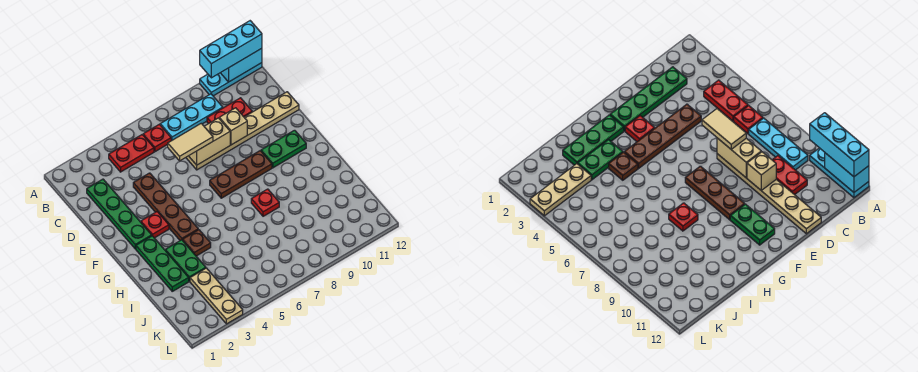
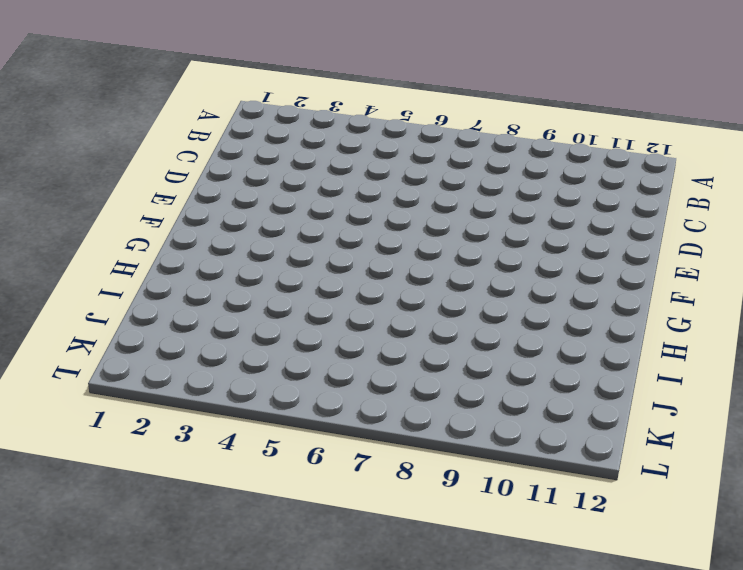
none -> cyan 1x3 plate [200,63,262,96]
none -> red 1x2 plate [109,135,154,172]
none -> red 1x1 plate [143,124,171,152]

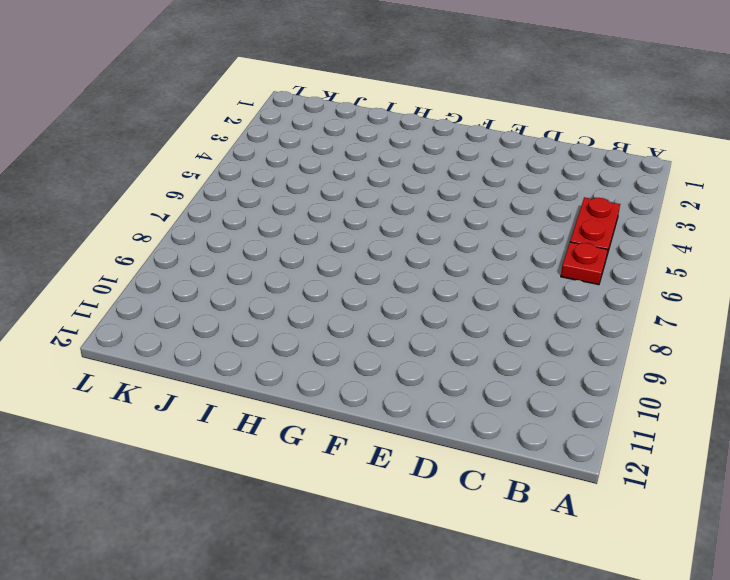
none -> cyan 1x3 plate [200,63,262,96]
none -> cyan 1x3 plate [160,94,223,141]
none -> green 1x4 plate [87,179,152,249]

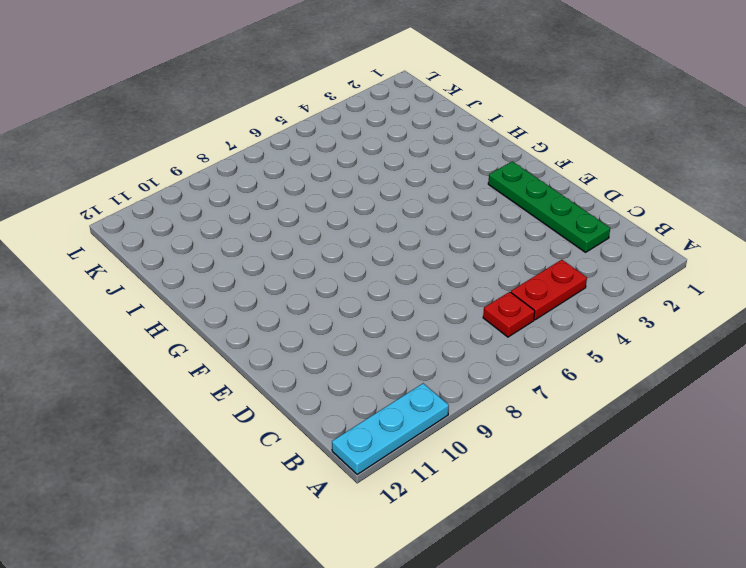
none -> cyan 1x3 plate [160,94,223,141]
none -> red 1x2 plate [207,98,252,124]
none -> brown 1x4 plate [133,173,198,240]

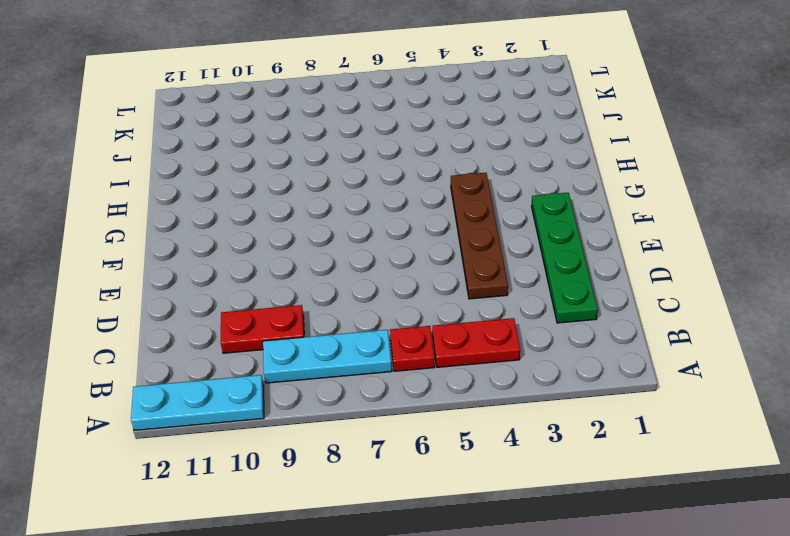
none -> tan 1x6 plate [186,92,299,170]
none -> red 1x1 plate [141,212,169,238]
none -> brown 1x3 plate [210,151,272,198]

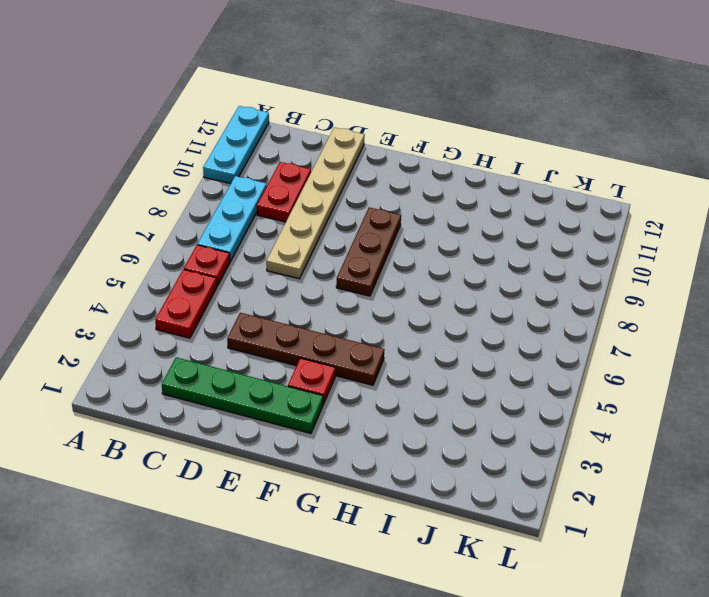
none -> green 1x2 plate [261,130,306,168]
none -> green 1x3 plate [136,236,189,291]
none -> green 1x2 plate [165,240,206,281]

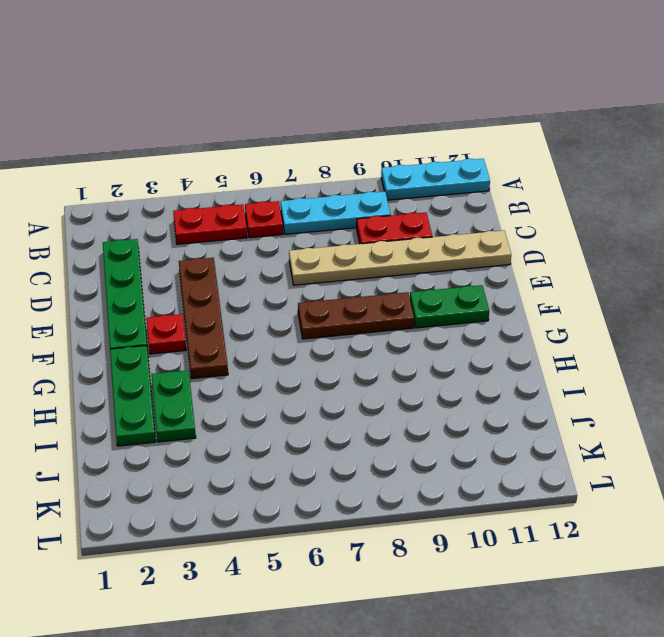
none -> brown 1x1 plate [183,230,211,256]
none -> red 1x1 plate [251,189,279,216]
none -> tan 1x3 plate [190,268,243,324]

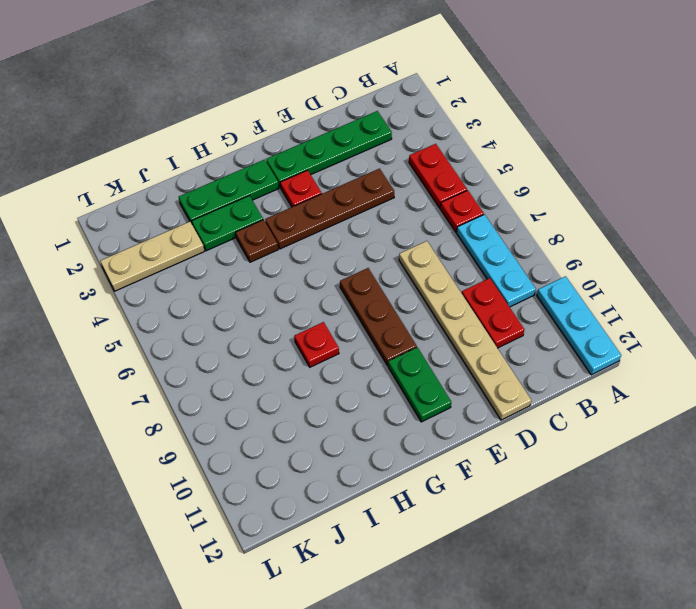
none -> cyan 1x2 brick [221,48,262,82]
none -> tan 1x2 brick [189,118,230,165]
none -> tan 1x1 brick [219,108,247,145]

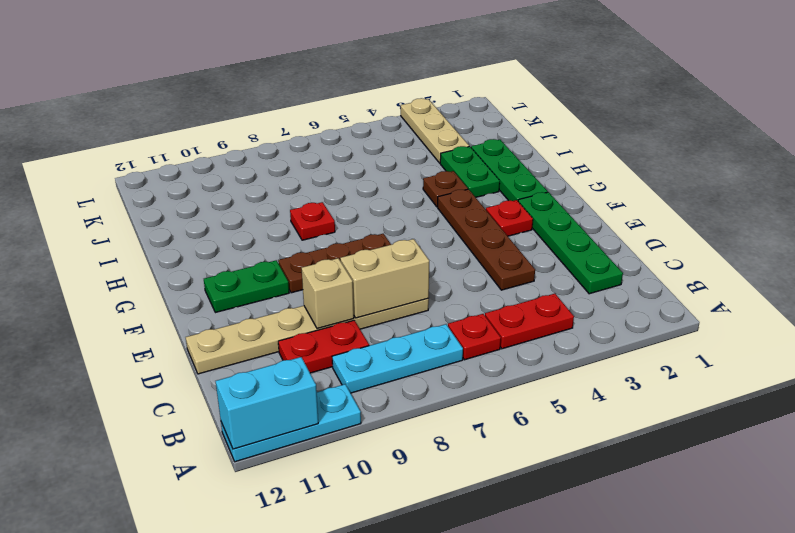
none -> cyan 1x3 brick [200,21,262,78]
none -> tan 1x2 tile [168,123,213,161]

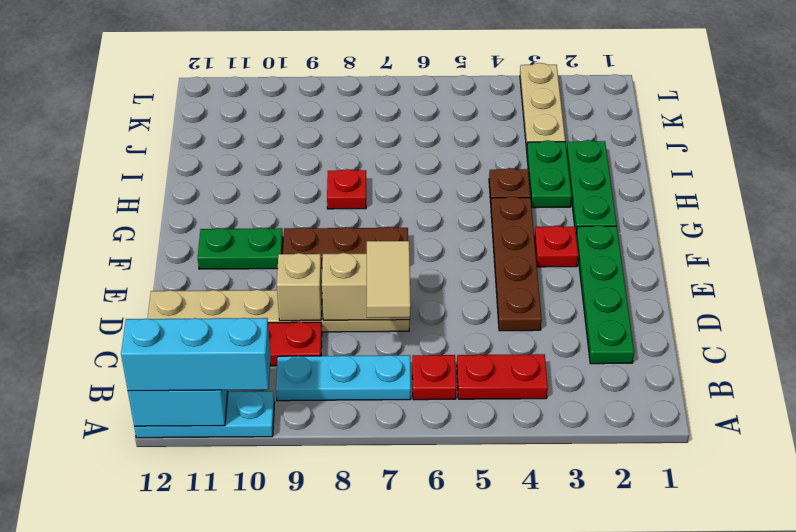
tan 1x2 tile [366,241,411,318] -> tan 1x2 tile turned to [168,123,213,161]

